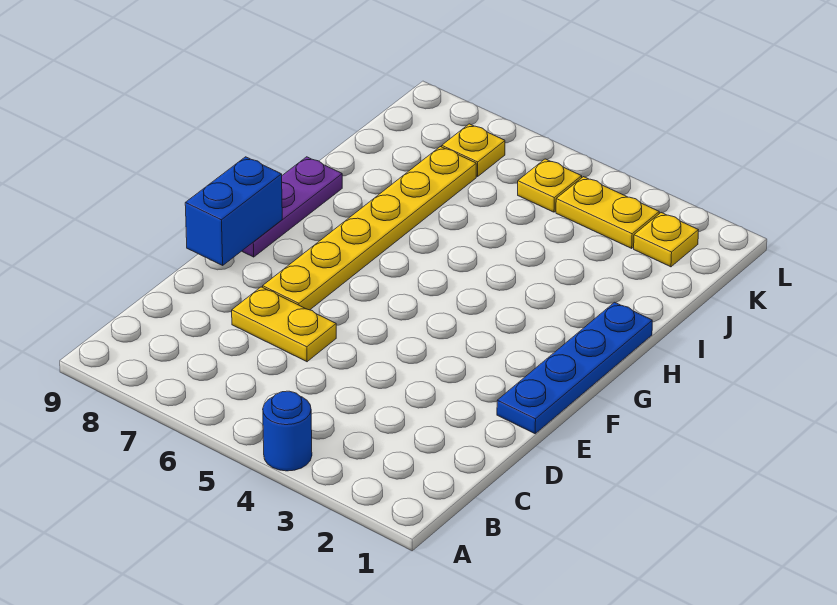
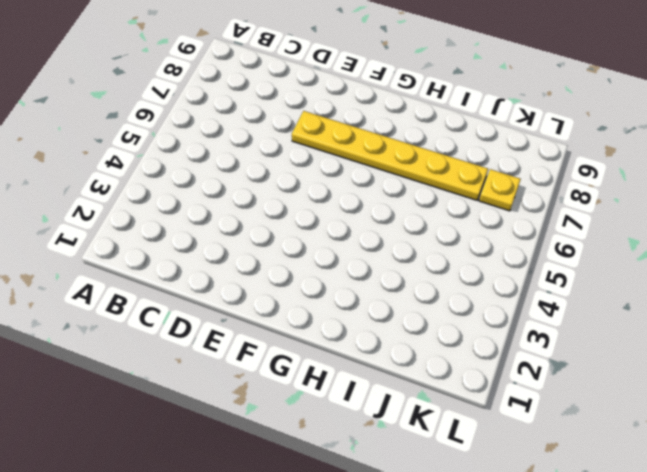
none -> blue 1x1 round brick [263,391,312,471]
none -> yellow 1x2 plate [232,287,336,362]

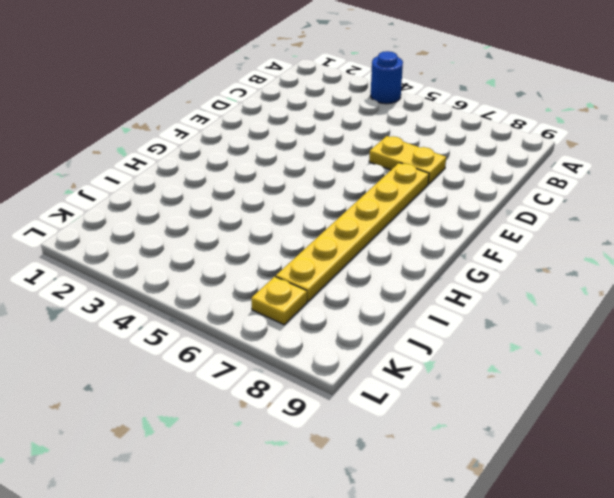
none -> blue 1x4 plate [497,302,652,434]
none -> purple 1x3 plate [242,157,342,257]

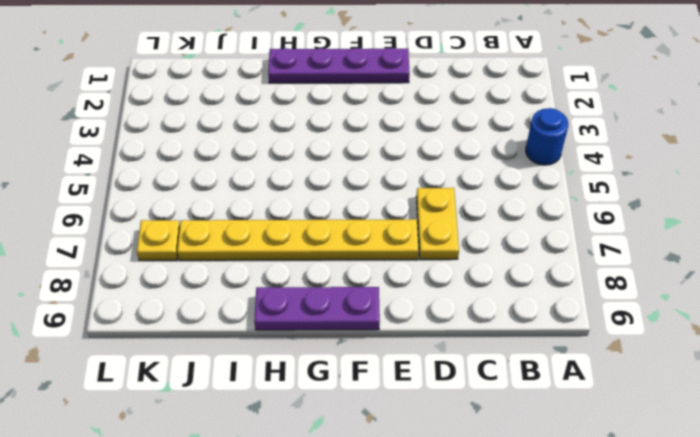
purple 1x4 plate [268,48,410,83] -> blue 1x4 plate [497,302,652,434]
none -> yellow 1x1 plate [634,213,698,267]
none -> yellow 1x2 plate [556,177,659,248]

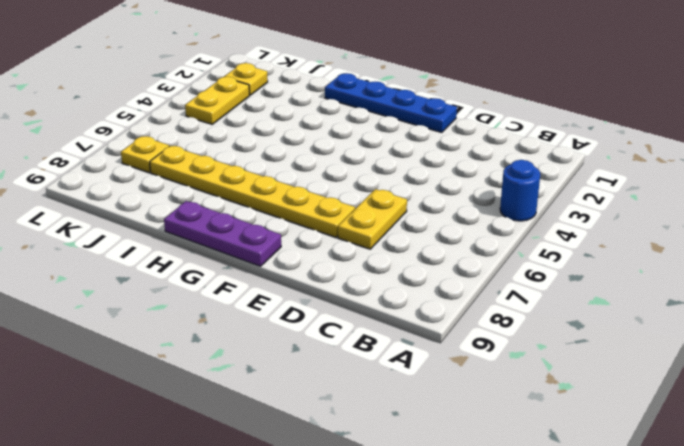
none -> yellow 1x1 plate [518,159,582,212]
none -> blue 1x2 brick [185,157,282,265]

